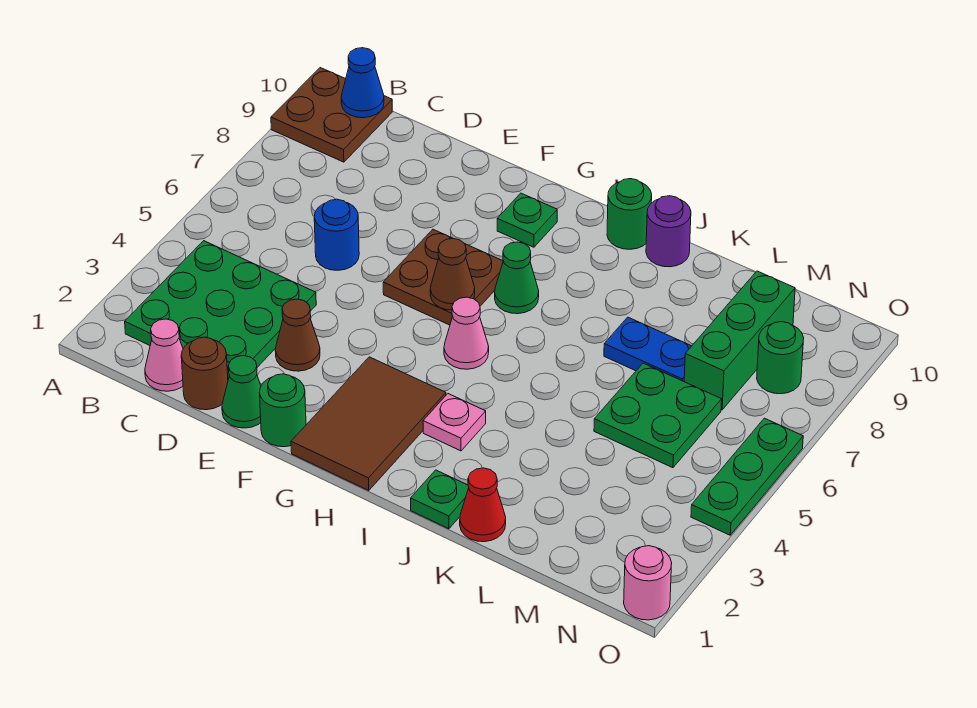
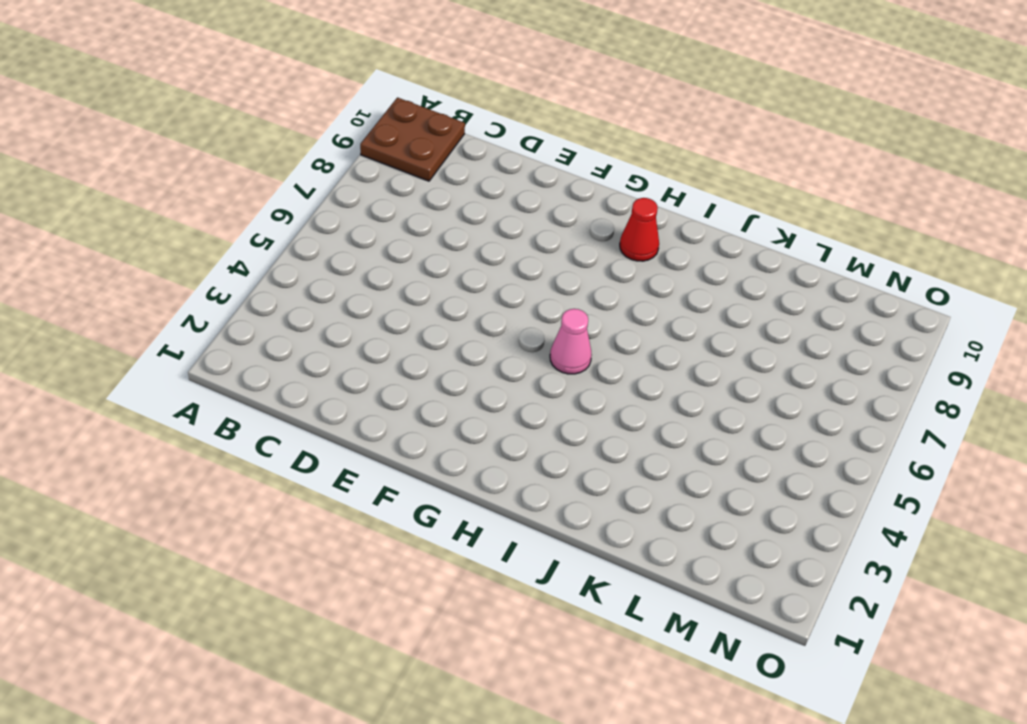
red 1x1 cone [620,198,659,261] -> red 1x1 cone moved to [460,468,506,542]
none -> green 3x3 plate [125,241,316,379]
none -> pink 1x1 cone [145,319,183,391]
none -> brown 1x1 round brick [181,337,228,410]

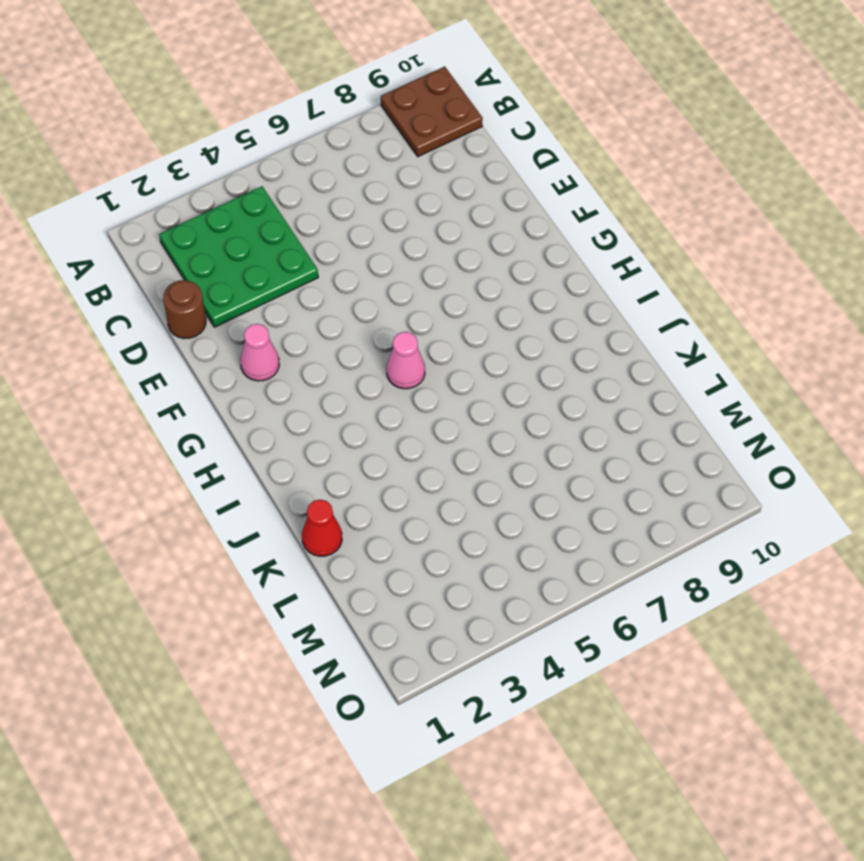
pink 1x1 cone [240,324,279,381] -> pink 1x1 cone moved to [145,319,183,391]
none -> blue 1x1 round brick [314,199,359,270]
none -> green 1x1 cone [222,356,261,428]
none -> brown 1x1 cone [275,299,320,371]

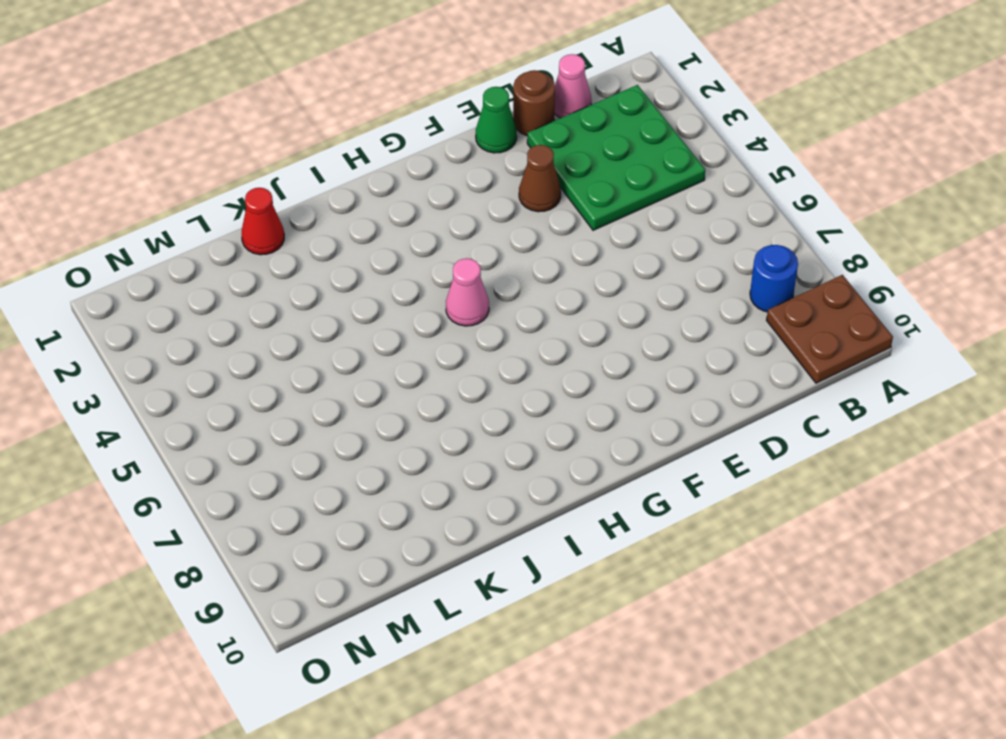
blue 1x1 round brick [750,245,798,312] -> blue 1x1 round brick moved to [314,199,359,270]
none -> green 1x1 round brick [259,374,306,447]
none -> brown 2x2 plate [383,229,503,325]
none -> brown 2x3 tile [291,357,446,490]

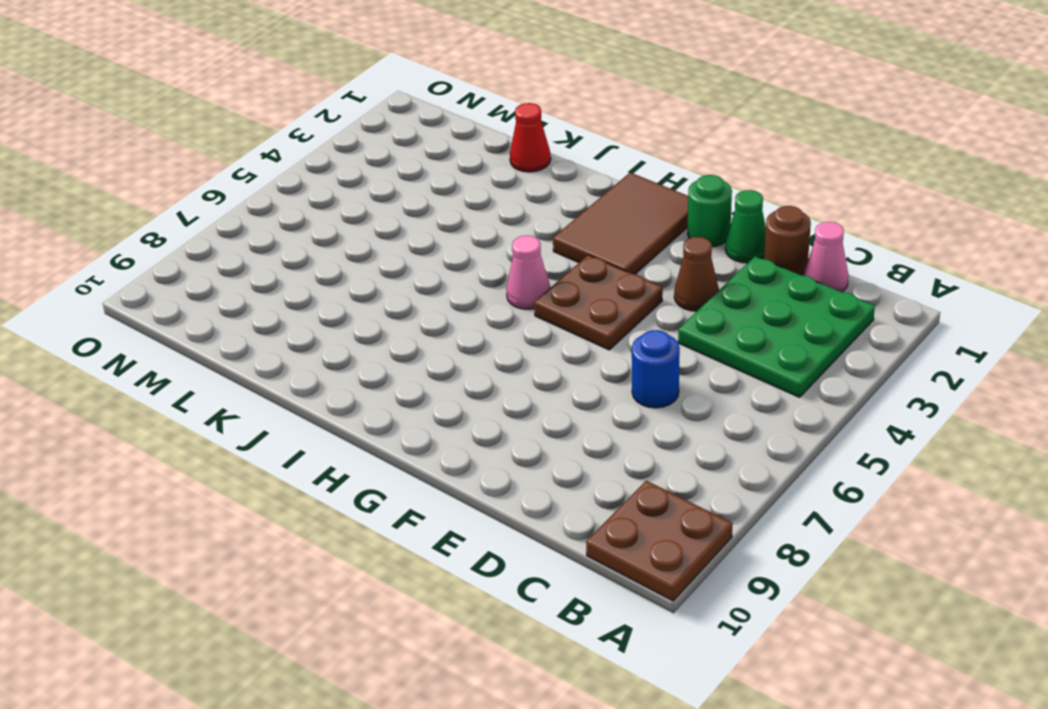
brown 2x2 plate [534,255,663,350] -> brown 2x2 plate moved to [383,229,503,325]
none -> green 1x1 plate [497,193,557,247]
none -> green 1x1 cone [495,242,539,314]
none -> pink 1x1 plate [423,394,486,451]

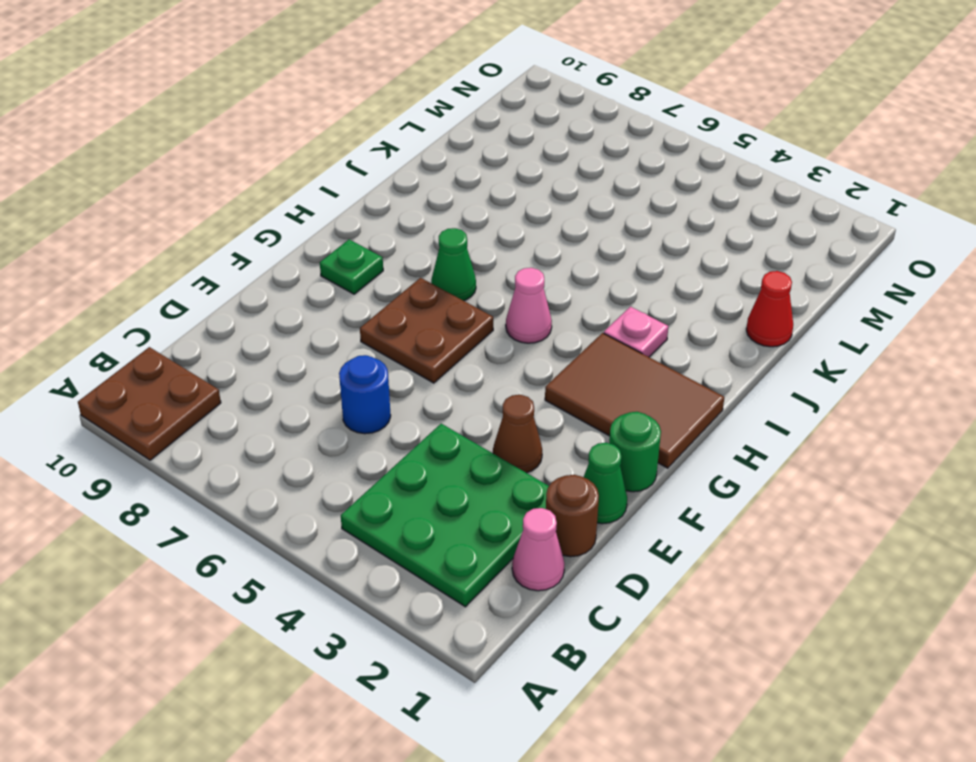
none -> green 1x1 round brick [607,179,652,249]
none -> green 1x1 plate [411,470,469,529]
none -> purple 1x1 round brick [646,196,691,267]

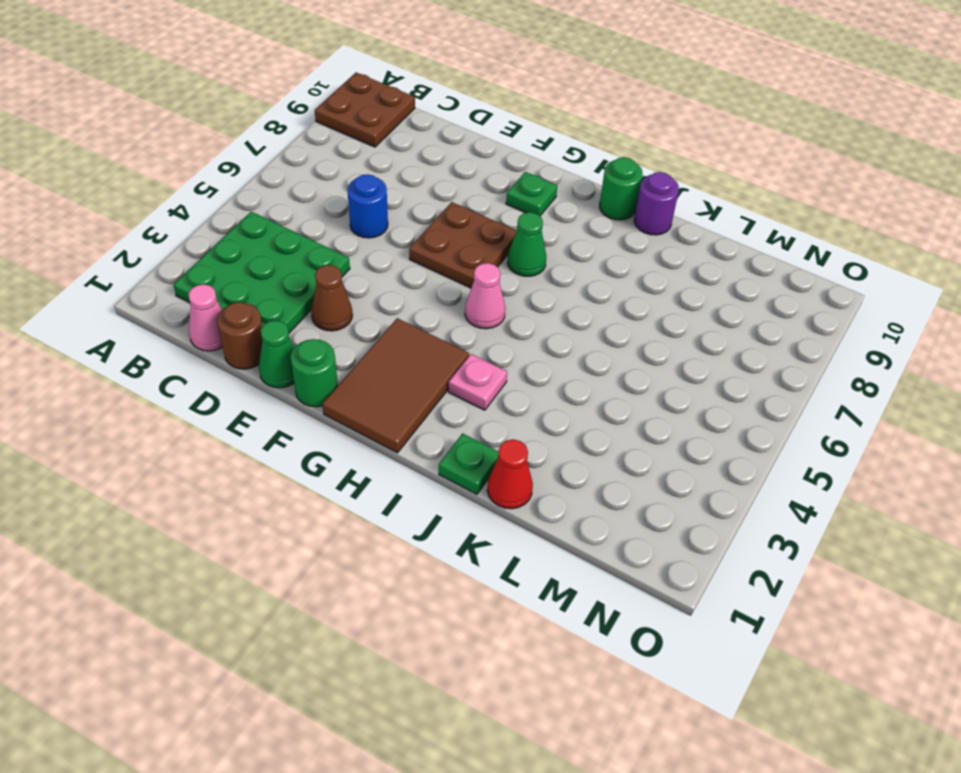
none -> blue 1x2 plate [604,317,691,381]
none -> green 2x2 plate [594,363,722,468]
none -> green 1x3 brick [684,271,795,410]

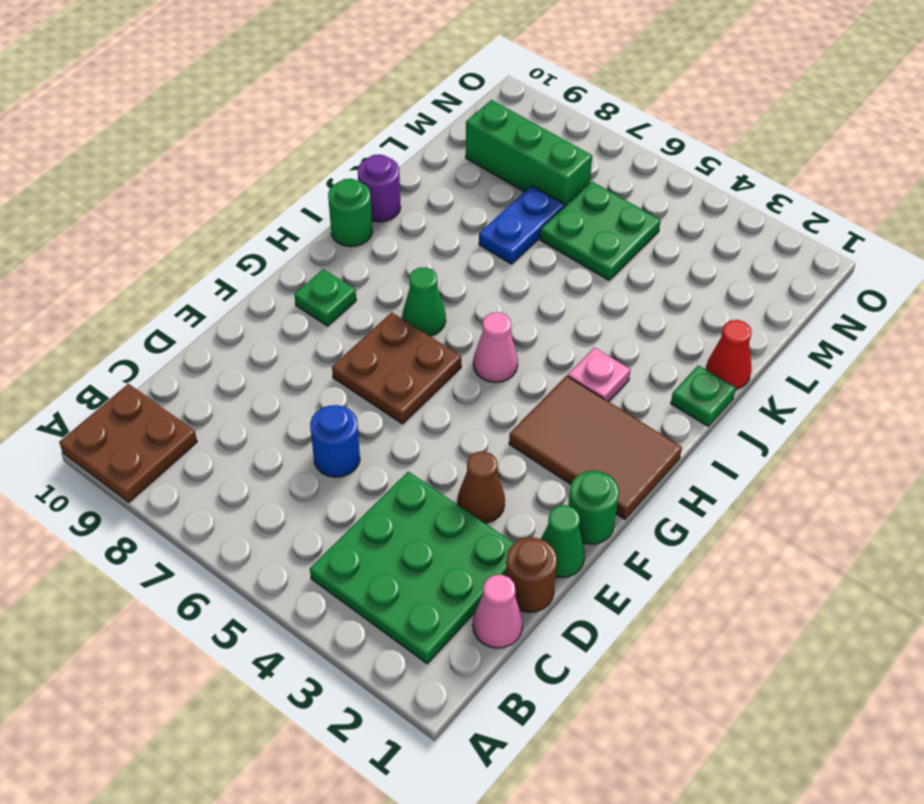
none -> green 1x1 round brick [757,322,804,394]
none -> pink 1x1 round brick [624,546,672,620]
none -> green 1x3 plate [691,418,803,535]

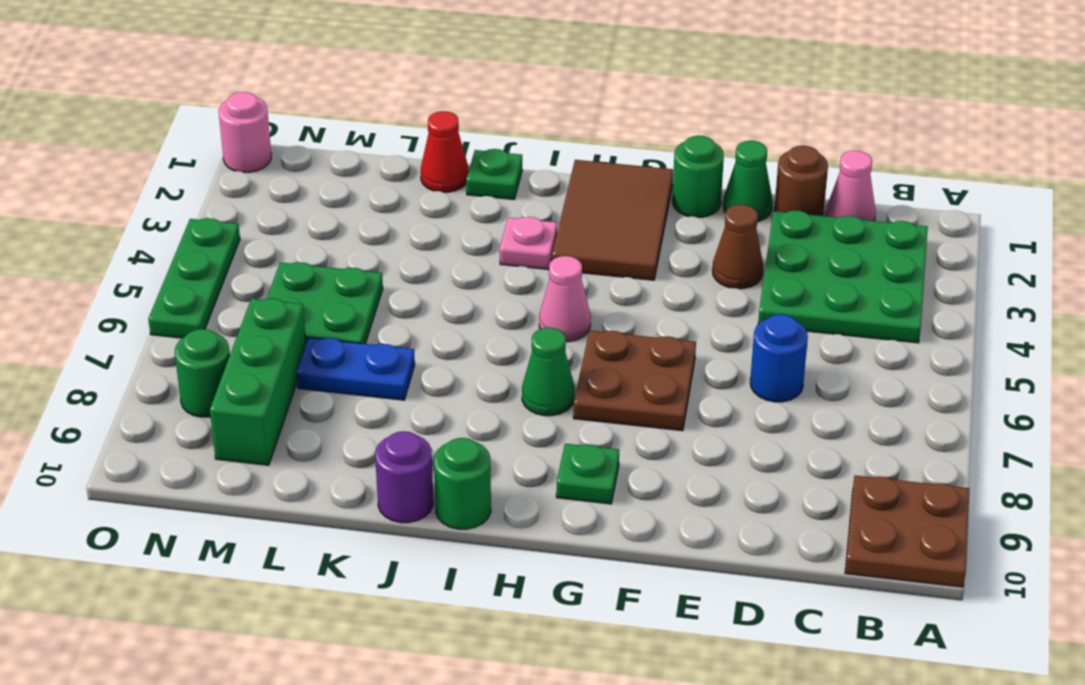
none -> blue 1x1 cone [341,48,384,118]
none -> brown 1x1 cone [430,239,475,310]

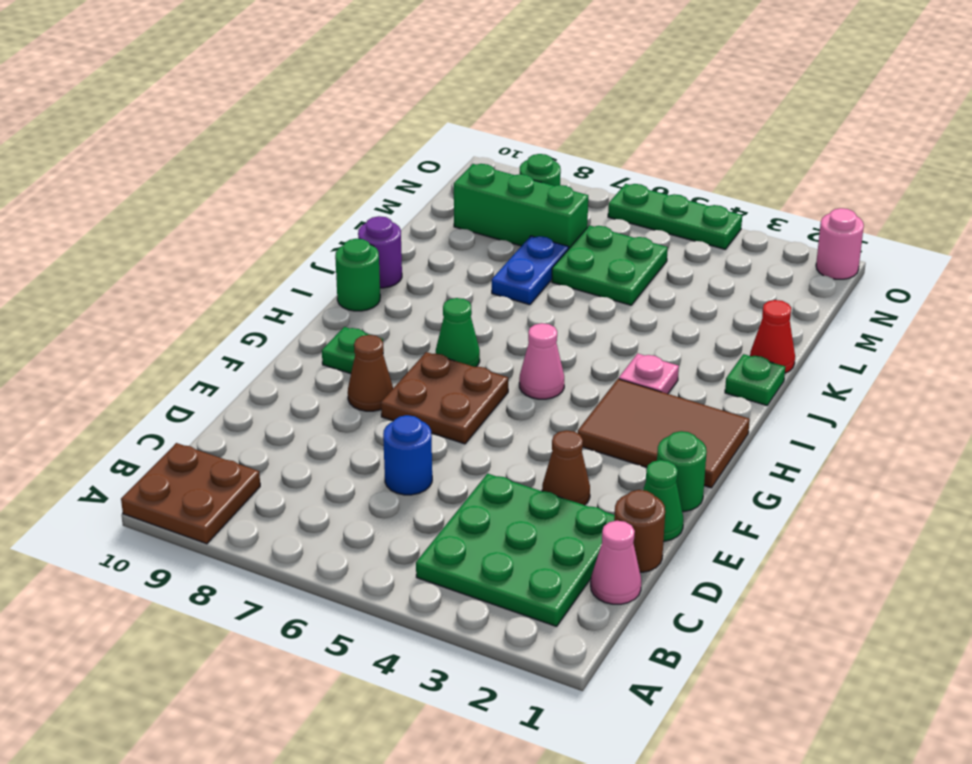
brown 1x1 cone [348,335,393,411] -> brown 1x1 cone moved to [430,239,475,310]
none -> blue 1x1 cone [341,48,384,118]

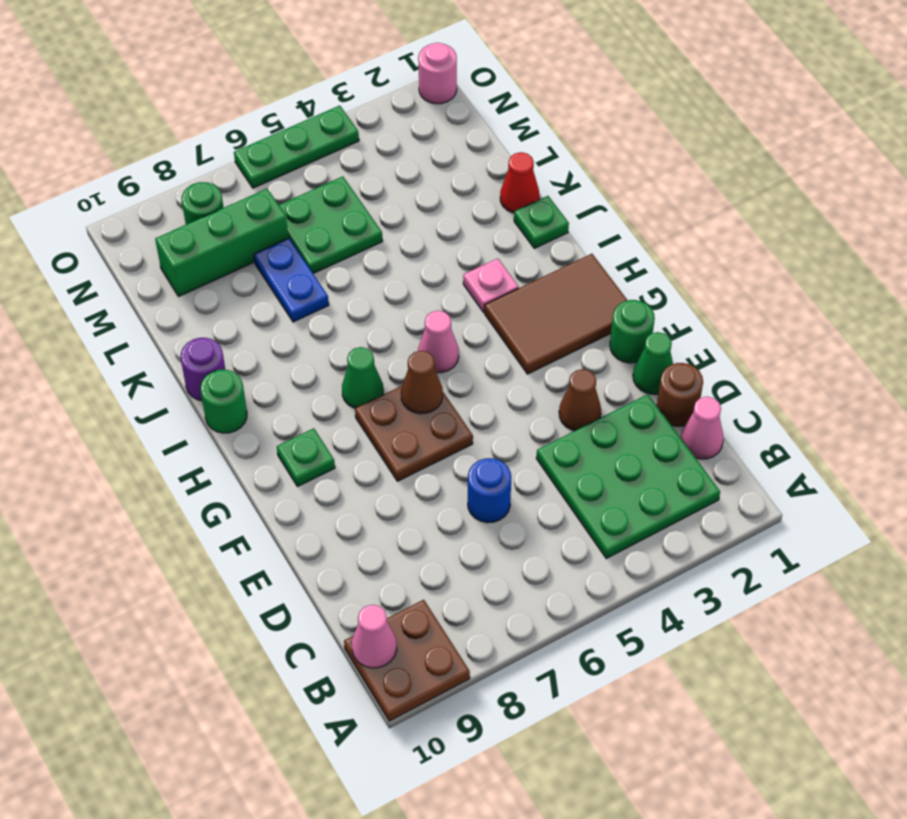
pink 1x1 cone [352,605,397,668] -> blue 1x1 cone [341,48,384,118]

